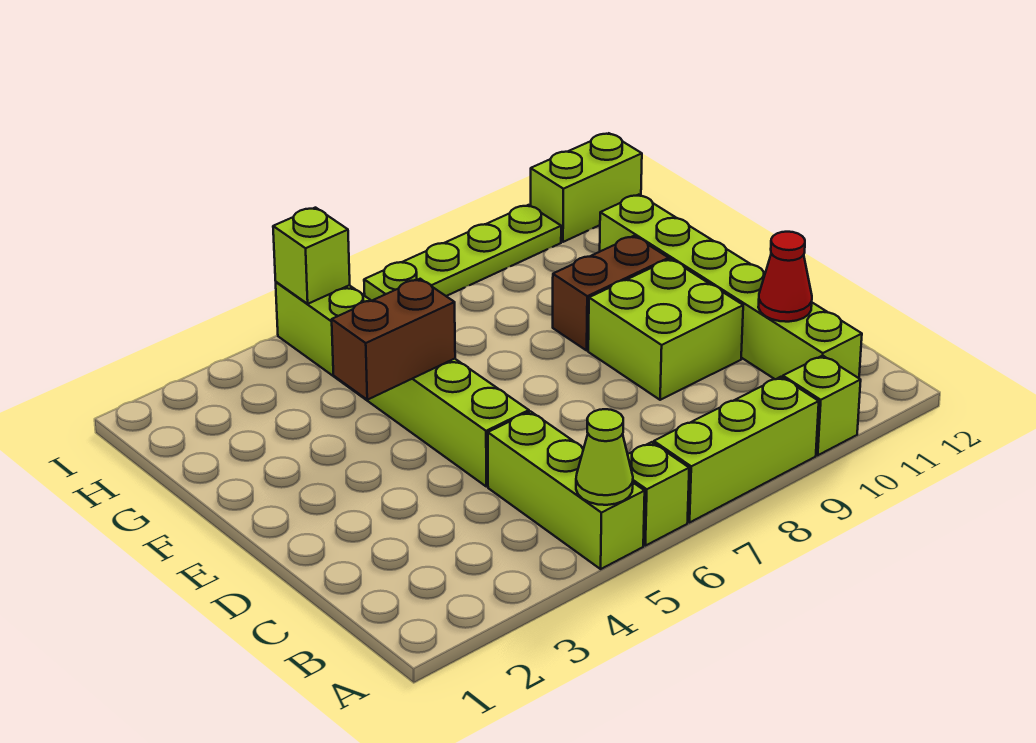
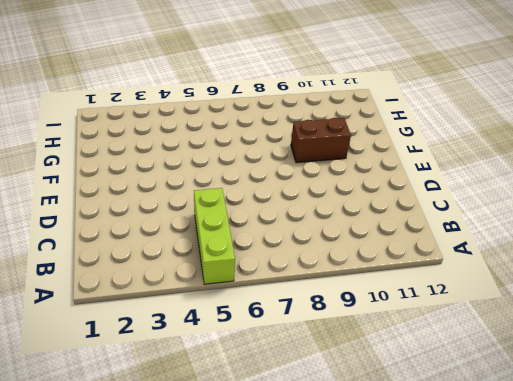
none -> lime 1x1 brick [628,442,689,546]
none -> lime 1x3 brick [654,377,819,522]
none -> lime 1x1 brick [783,356,861,455]

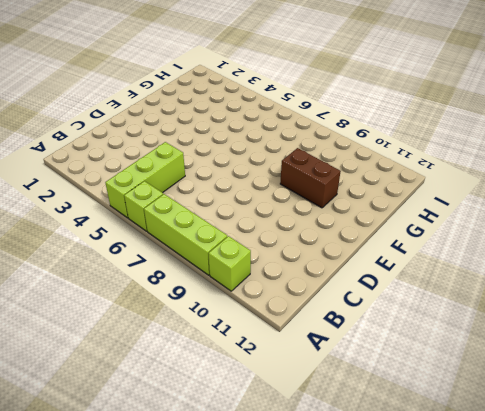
none -> lime 1x6 brick [600,195,862,379]
none -> lime 1x6 brick [276,282,529,487]
none -> lime 2x2 brick [588,259,743,400]

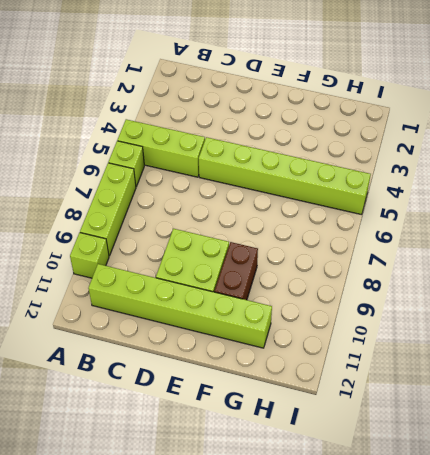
none -> lime 1x4 plate [364,205,561,301]
none -> lime 1x2 brick [531,133,642,242]
none -> lime 1x1 cone [576,409,633,505]

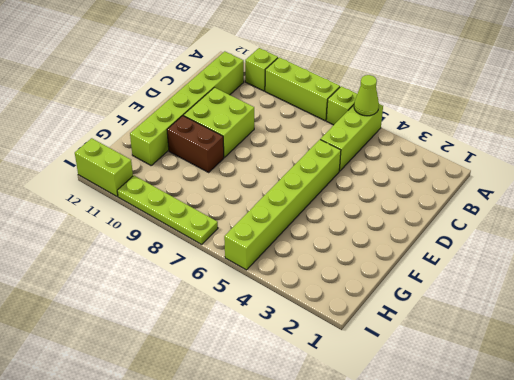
none -> red 1x1 cone [758,232,812,322]
none -> brown 1x2 brick [332,279,455,400]
none -> lime 1x1 brick [273,208,350,304]

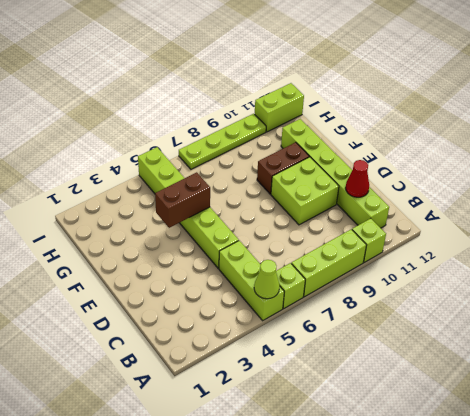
none -> lime 1x1 brick [273,208,350,304]

